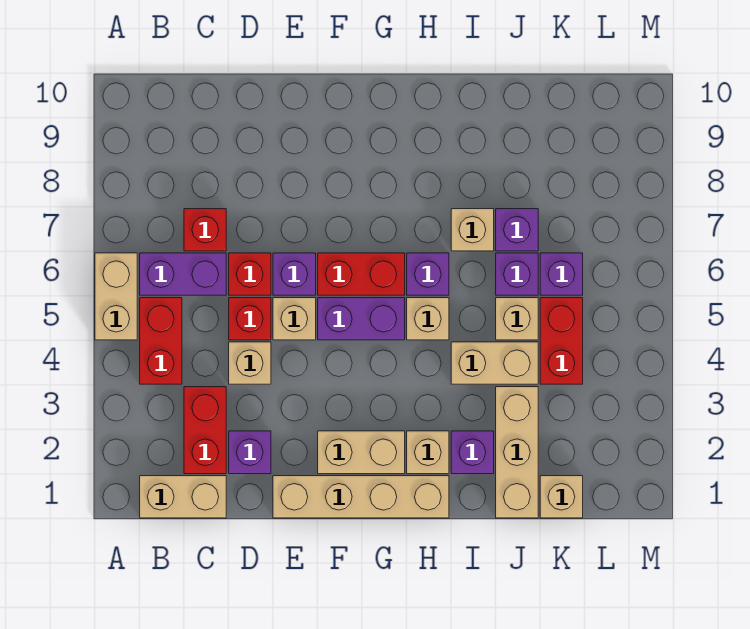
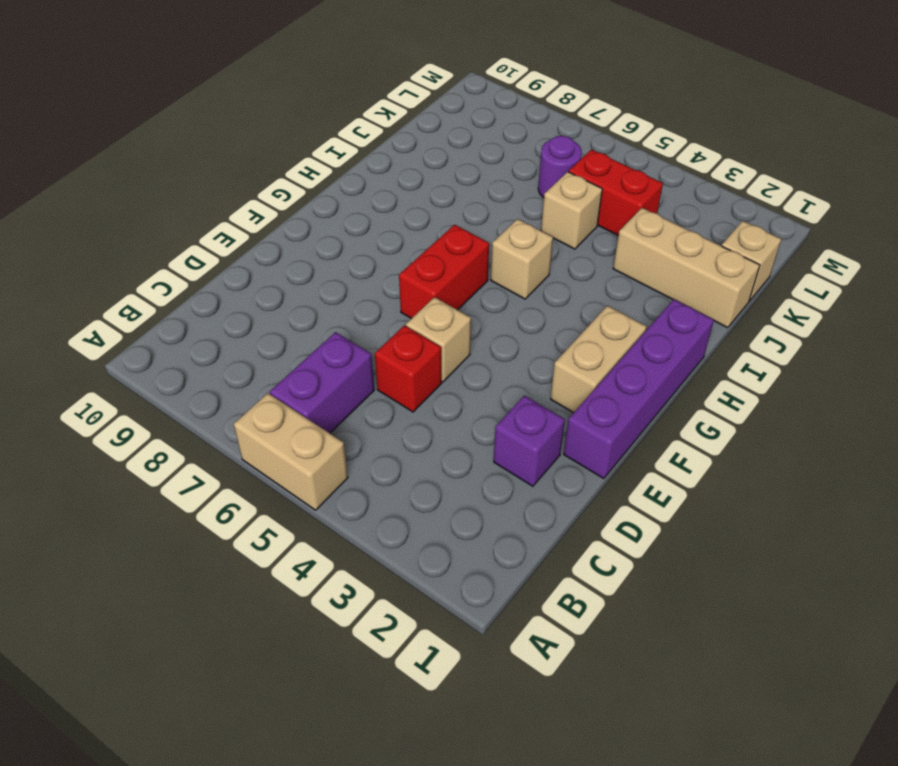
purple 1x4 brick [564,299,714,479] -> tan 1x4 brick [273,476,449,518]
purple 1x1 round brick [538,136,582,198] -> purple 1x1 brick [540,253,583,295]
none -> tan 1x2 brick [140,476,226,518]
none -> red 1x2 brick [140,298,182,384]
none -> red 1x2 brick [184,387,226,474]

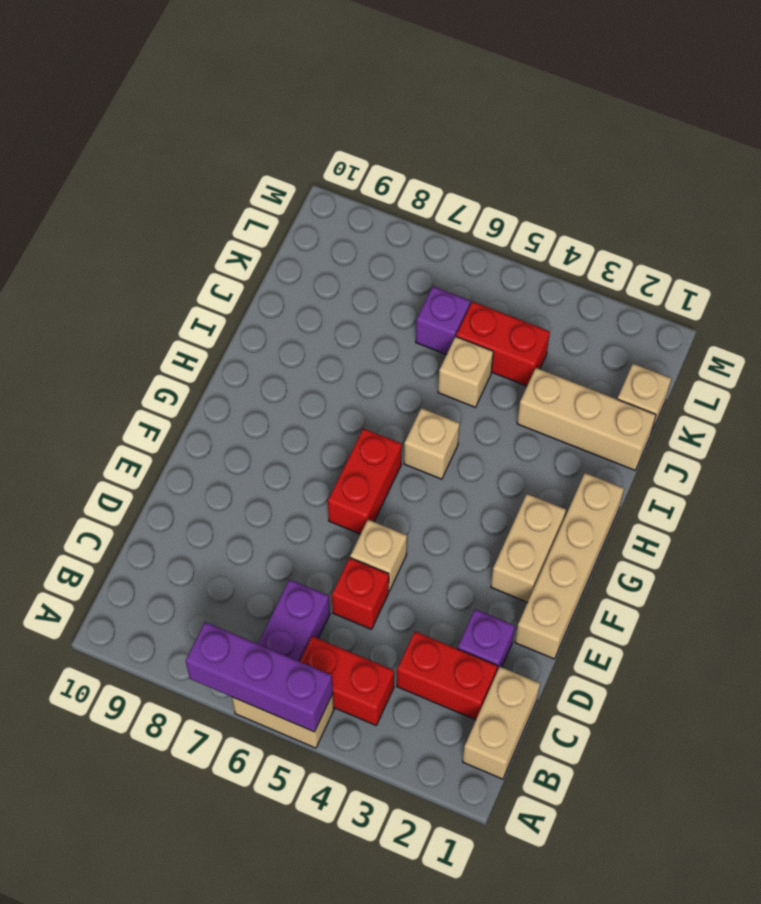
purple 1x3 brick [186,622,333,732] -> none
none -> red 1x1 brick [184,209,226,251]
none -> tan 1x1 brick [229,342,271,384]
none -> red 1x1 brick [229,253,271,295]

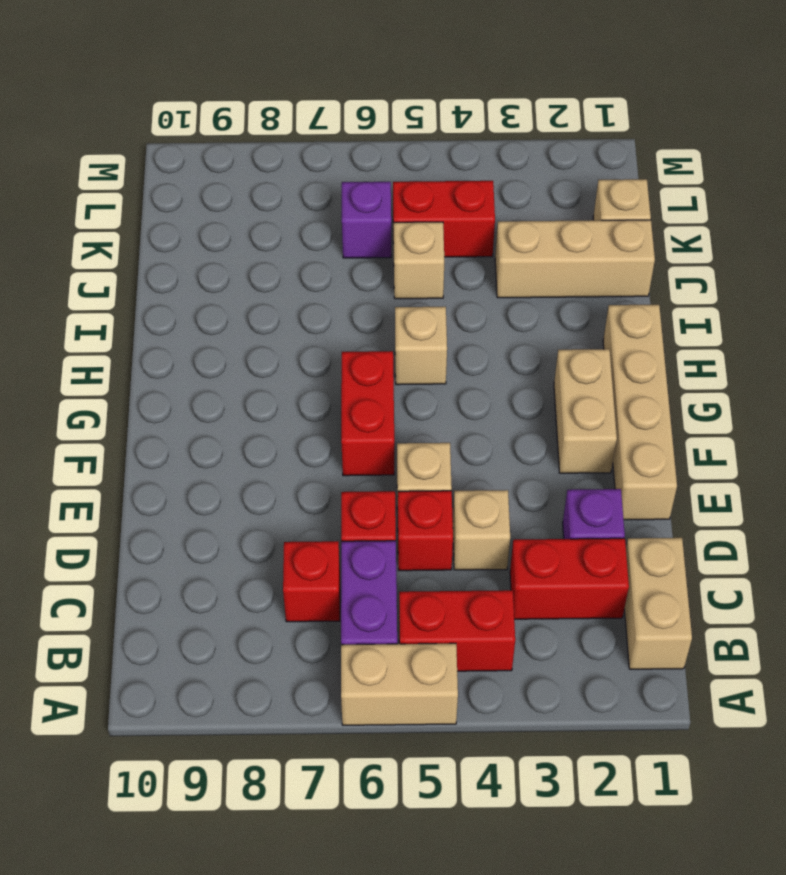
none -> purple 1x1 brick [273,253,316,295]
none -> purple 1x2 brick [318,298,405,340]
none -> tan 1x1 brick [407,431,449,474]

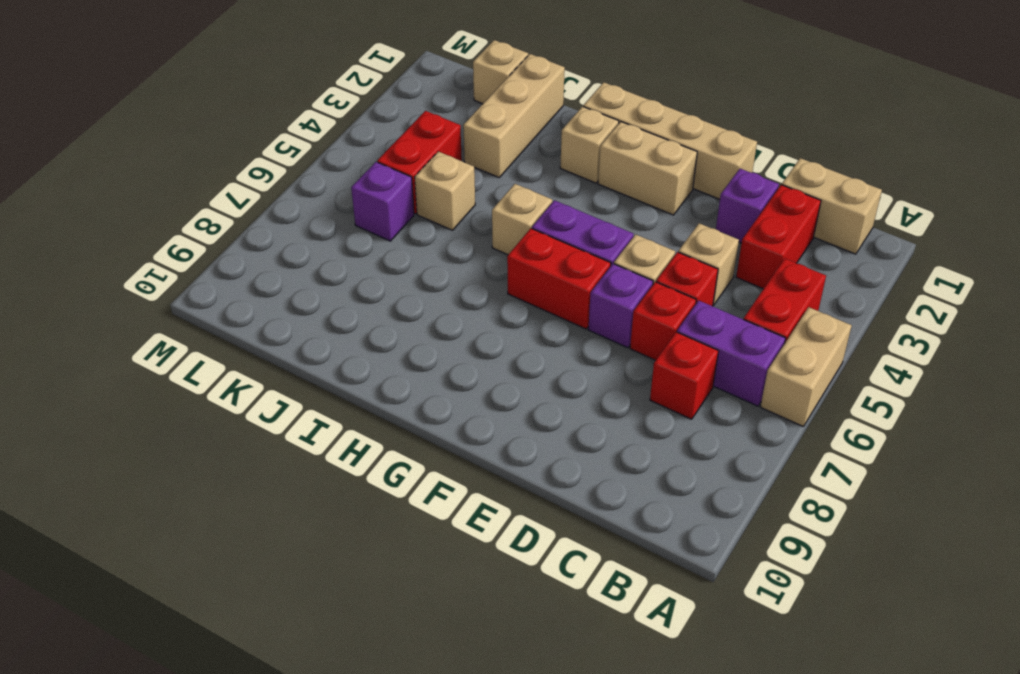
none -> purple 1x1 brick [407,253,449,295]
none -> purple 1x1 brick [451,431,494,474]
none -> tan 1x2 brick [451,342,538,384]

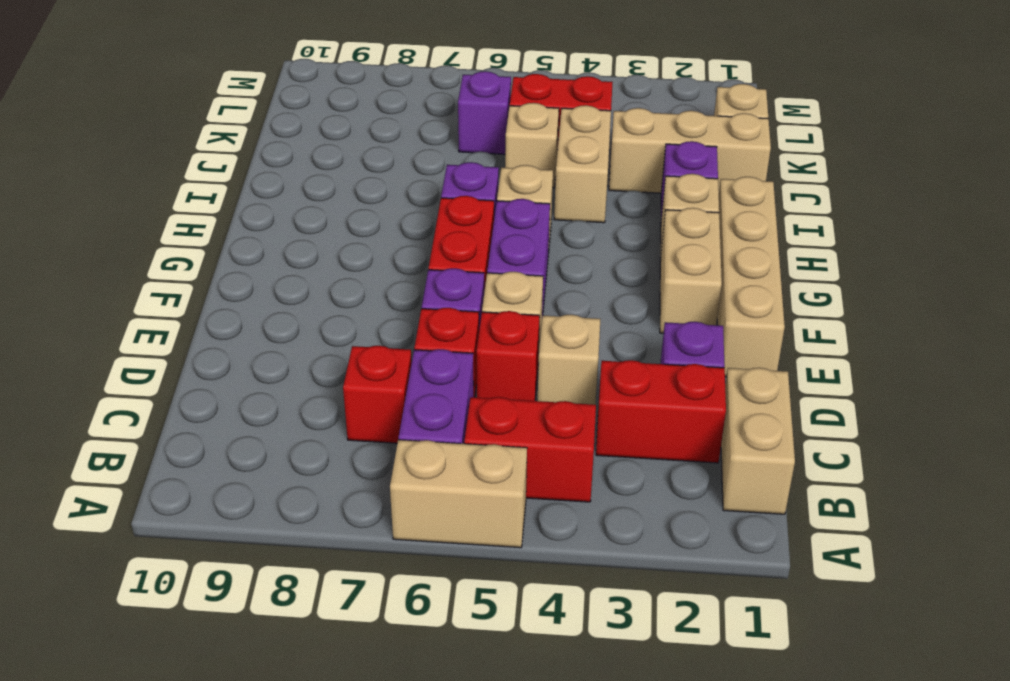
none -> tan 1x1 brick [451,209,494,251]
none -> purple 1x1 brick [496,253,538,295]
none -> purple 1x1 brick [496,209,538,251]

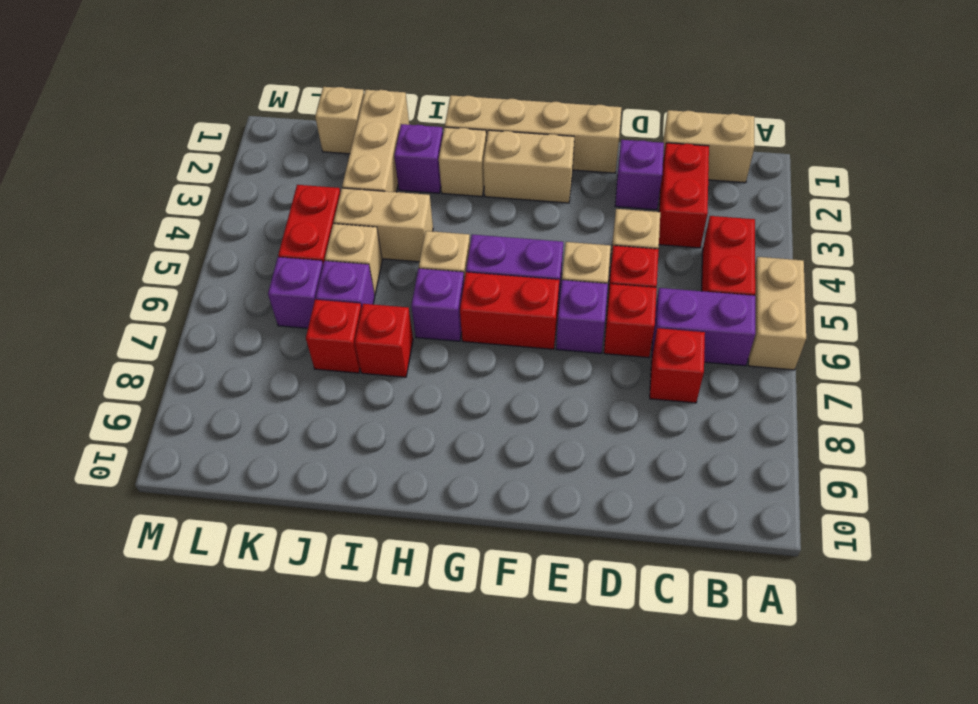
red 1x1 brick [355,304,413,377] -> tan 1x1 brick [451,209,494,251]
red 1x1 brick [306,300,362,373] -> purple 1x1 brick [496,209,538,251]

